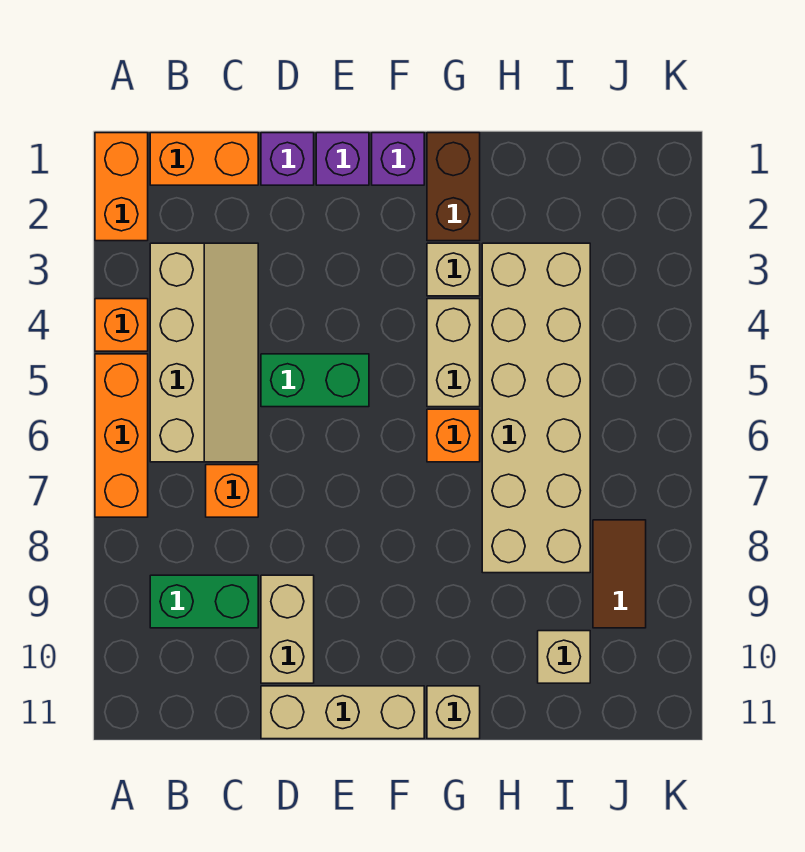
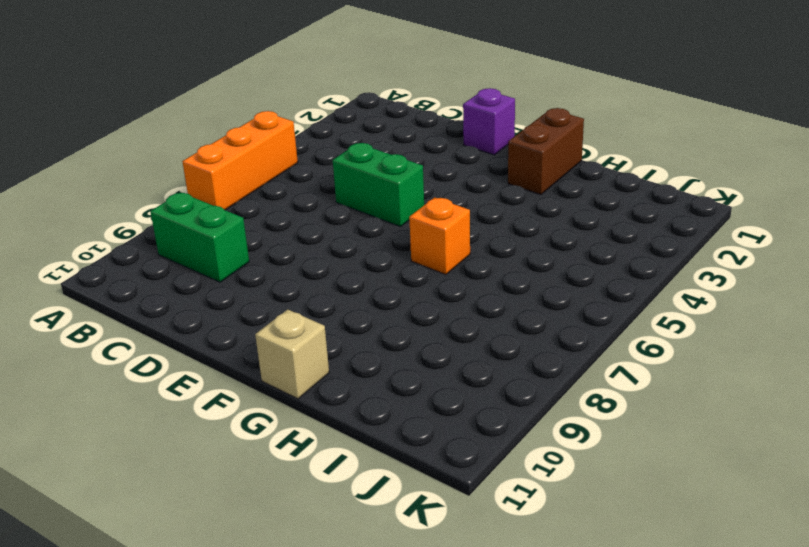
none -> orange 1x2 brick [95,133,148,241]
none -> orange 1x1 brick [95,299,148,351]
none -> orange 1x2 brick [150,133,258,185]

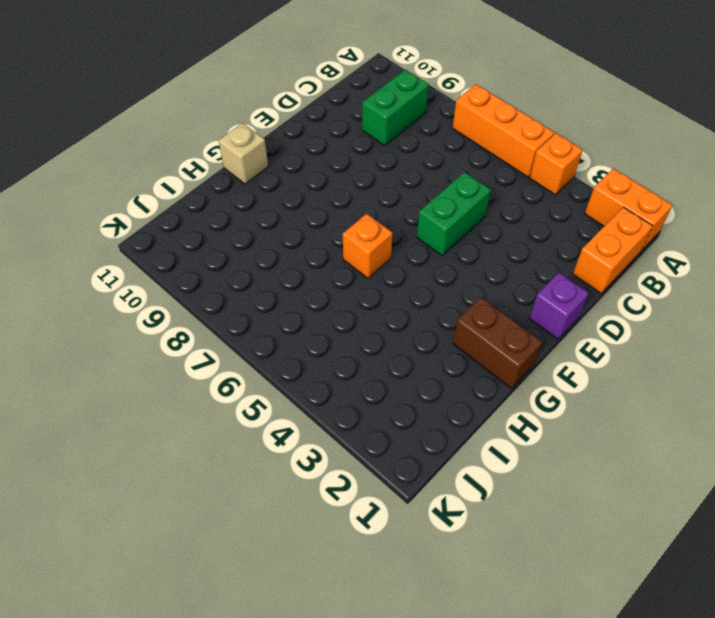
none -> tan 2x4 slope [150,243,258,462]
none -> orange 1x1 brick [206,465,258,517]
none -> purple 1x1 brick [261,133,314,185]

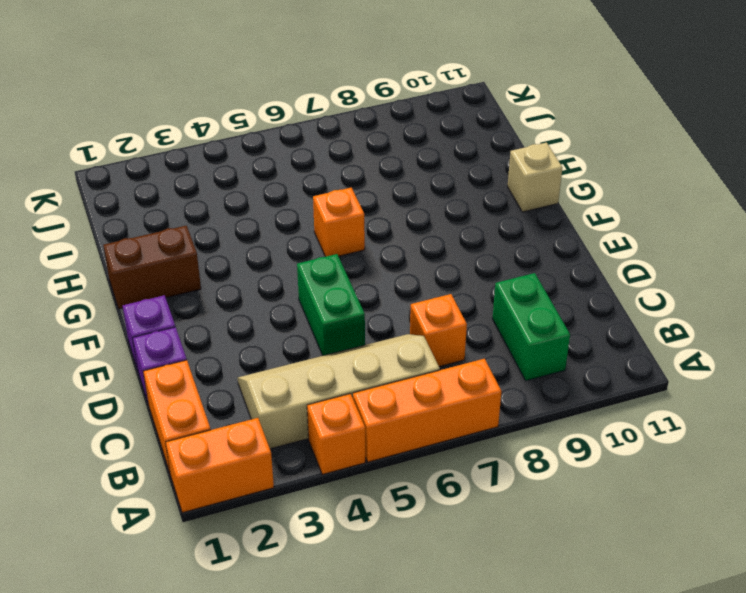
none -> tan 1x2 brick [261,575,314,683]
none -> tan 1x3 brick [261,686,424,739]
none -> purple 1x1 brick [372,133,424,185]

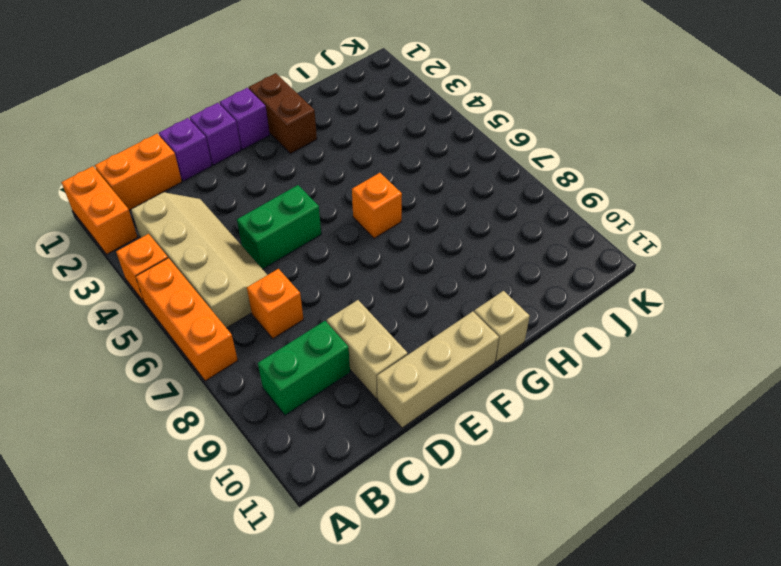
none -> tan 1x1 brick [427,243,480,296]
none -> tan 1x2 brick [427,299,480,407]
none -> tan 2x6 brick [482,243,590,573]

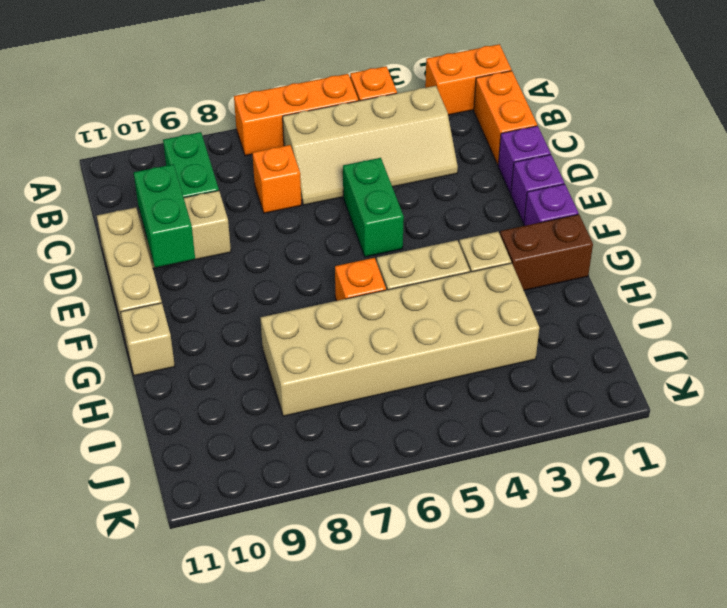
green 1x2 brick [134,164,195,268] -> none
none -> tan 1x1 brick [538,631,590,683]
none -> brown 1x2 tile [593,520,646,628]

